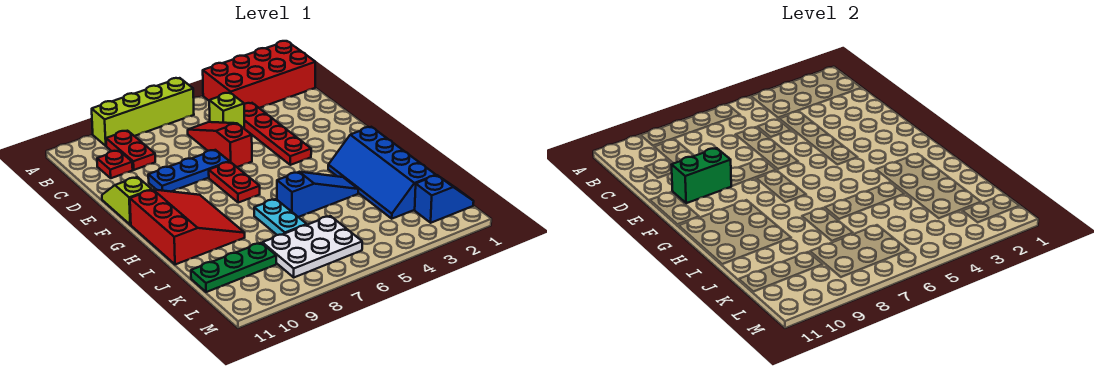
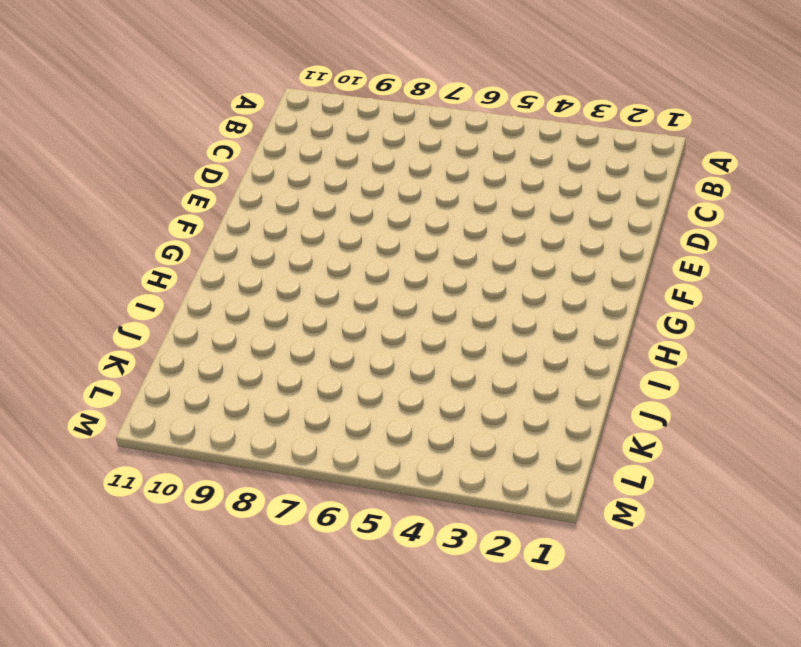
none -> red 2x4 brick [203,41,315,108]
none -> lime 1x4 brick [92,78,194,146]
none -> red 1x2 plate [106,131,155,170]

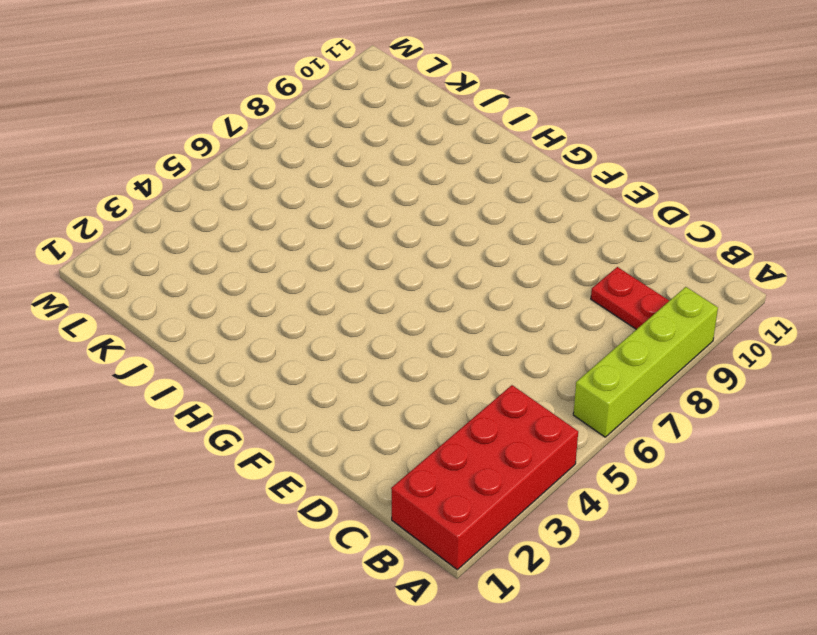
none -> red 1x4 plate [244,103,311,165]
none -> lime 1x1 brick [209,93,244,128]
none -> red 1x3 slope [188,122,252,167]

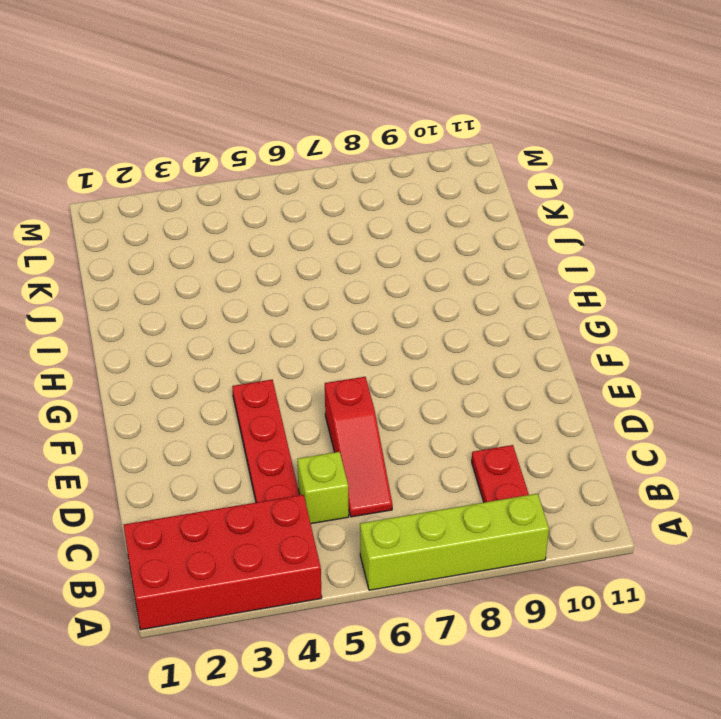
none -> red 1x1 plate [97,150,133,178]
none -> blue 1x3 plate [148,150,230,192]
none -> lime 1x2 slope [102,177,152,225]

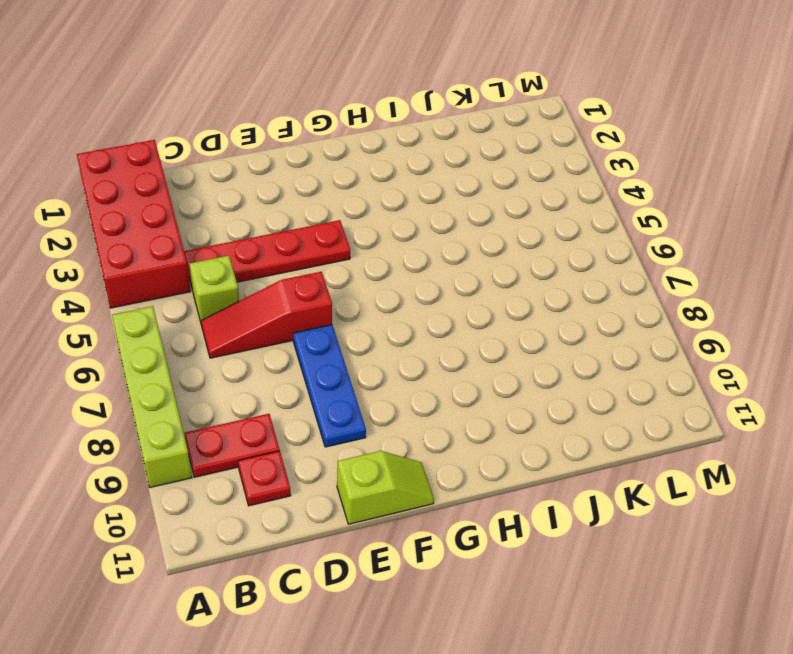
lime 1x2 slope [337,451,434,524] -> lime 1x2 slope turned to [102,177,152,225]
none -> red 1x2 plate [209,162,260,203]
none -> red 3x3 slope [130,190,245,265]
none -> blue 2x4 slope [328,127,436,219]

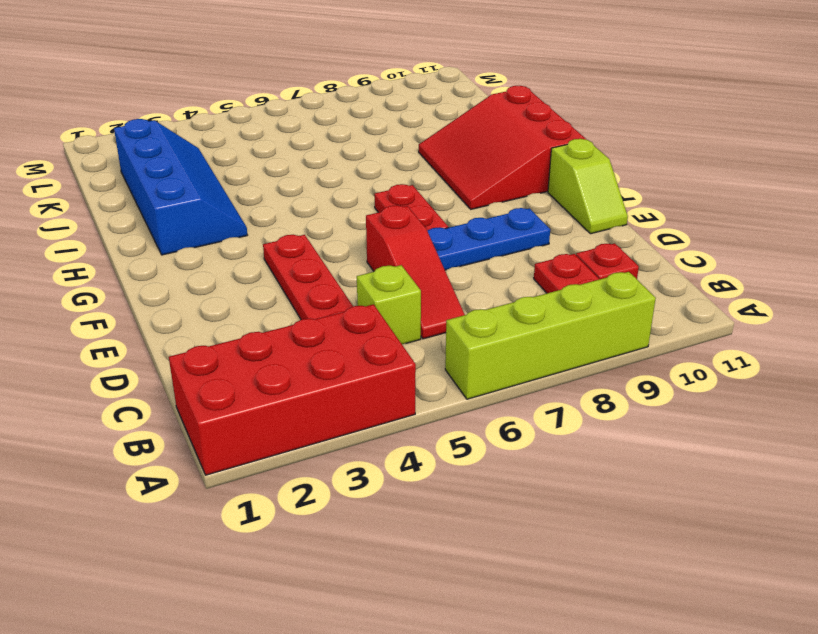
none -> blue 1x3 slope [277,172,358,217]
none -> cyan 1x2 plate [254,199,307,235]
none -> white 2x3 plate [262,216,362,277]

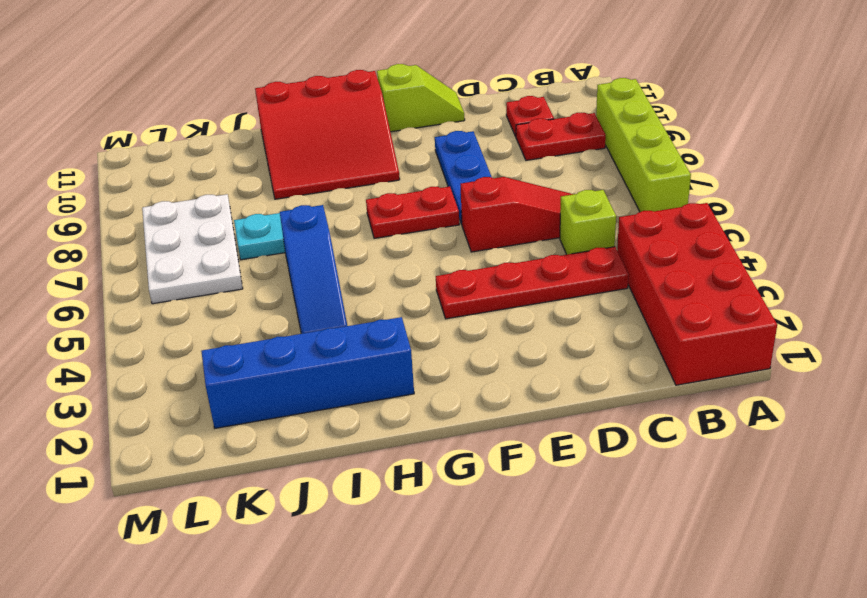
none -> green 1x3 plate [191,243,276,292]
none -> blue 1x2 slope [415,175,474,223]
none -> green 1x2 brick [672,148,731,203]

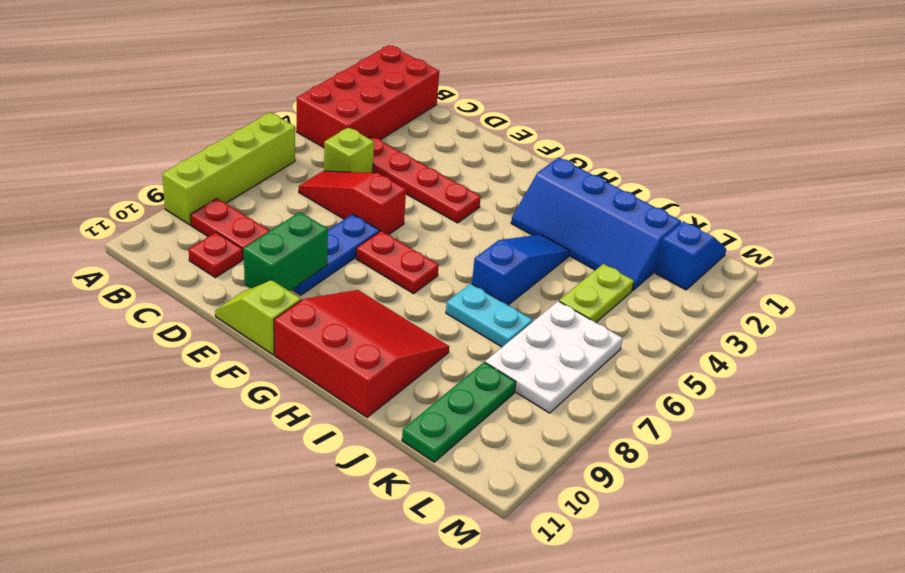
lime 1x2 plate [559,264,634,322] -> none

